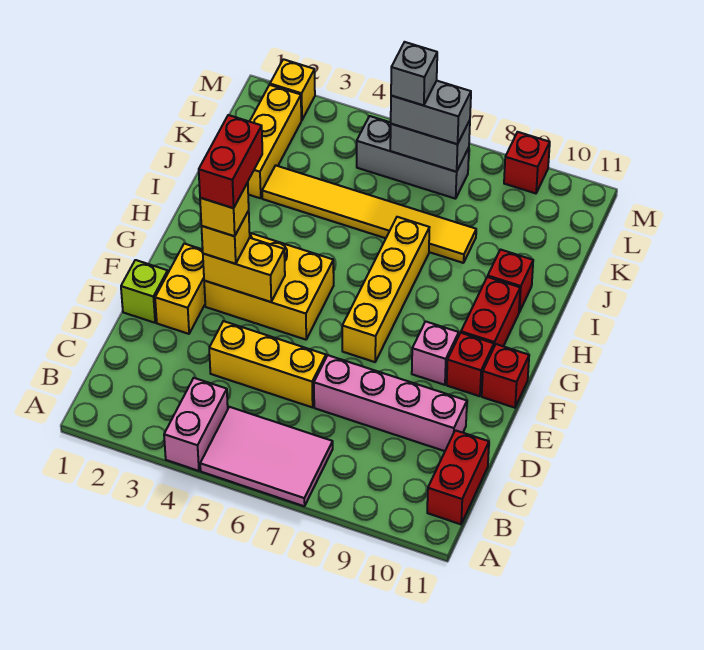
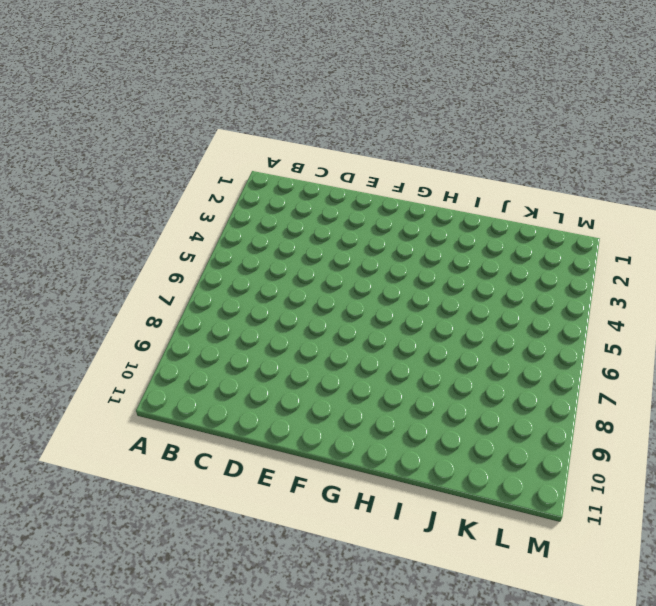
none -> pink 1x2 brick [164,378,228,471]
none -> pink 2x3 tile [200,407,333,506]
none -> red 1x2 brick [427,430,489,524]

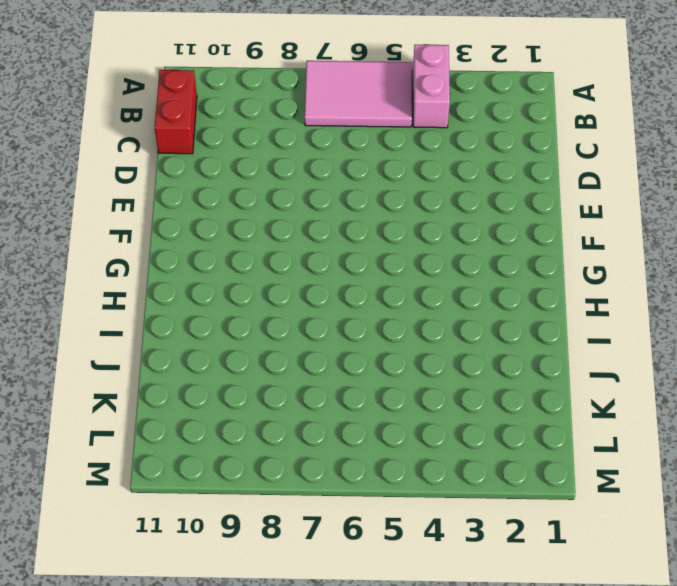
none -> yellow 1x3 brick [209,321,326,407]
none -> pink 1x4 brick [314,355,467,451]
none -> lime 1x1 brick [121,260,168,323]

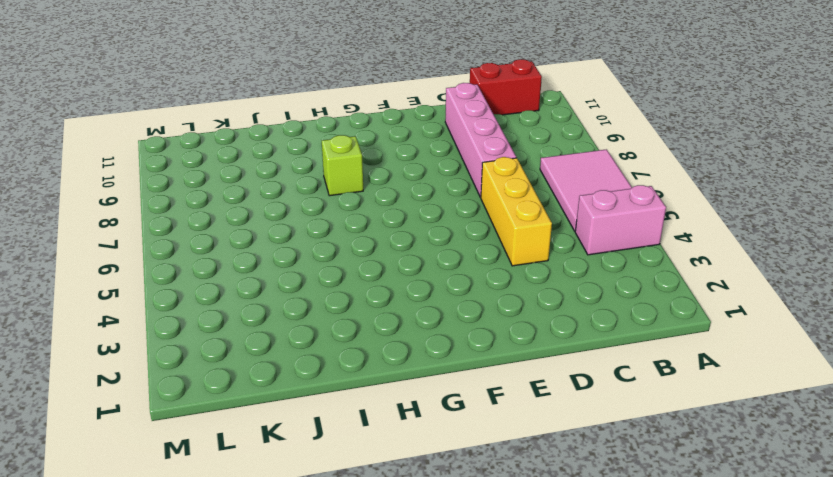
lime 1x1 brick [322,135,363,196] -> lime 1x1 brick moved to [121,260,168,323]
none -> yellow 1x2 brick [155,244,205,334]
none -> yellow 2x3 brick [204,233,334,340]
none -> yellow 1x4 brick [342,217,429,362]

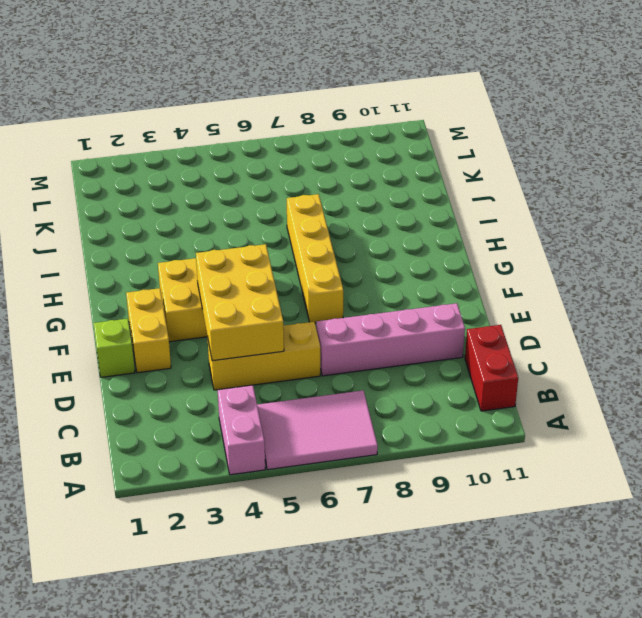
yellow 2x3 brick [196,244,284,361] -> yellow 1x2 brick [203,238,285,302]
none -> pink 1x1 brick [412,321,459,385]
none -> red 1x1 brick [447,333,494,396]
none -> red 1x1 brick [482,344,529,408]

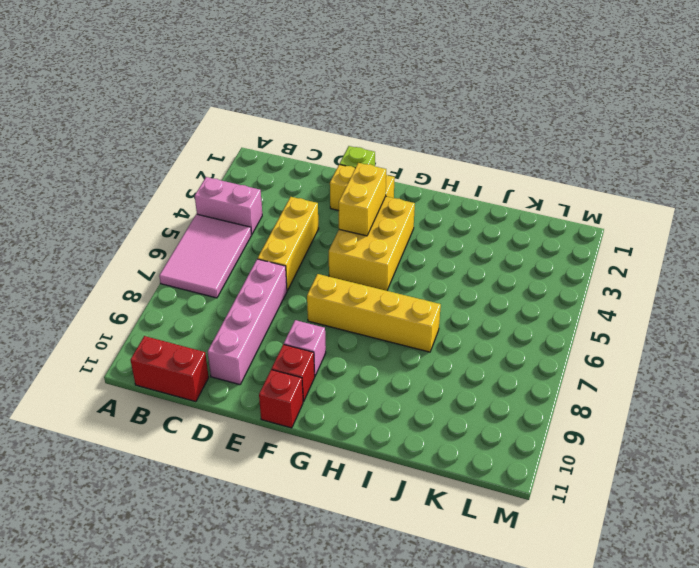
none -> red 1x2 brick [461,277,520,346]
none -> red 1x1 brick [488,250,533,312]
none -> yellow 1x3 brick [247,85,301,198]

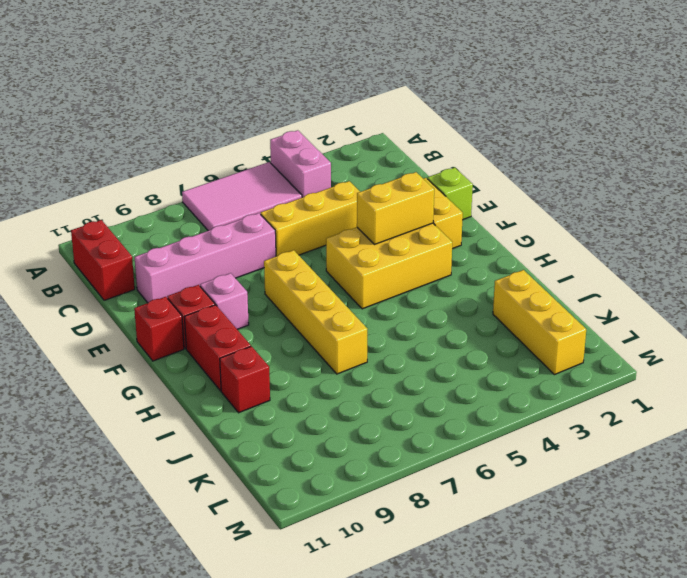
none -> yellow 1x6 tile [262,165,476,263]
none -> grey 1x3 brick [357,116,469,199]
none -> yellow 1x1 brick [270,59,315,120]

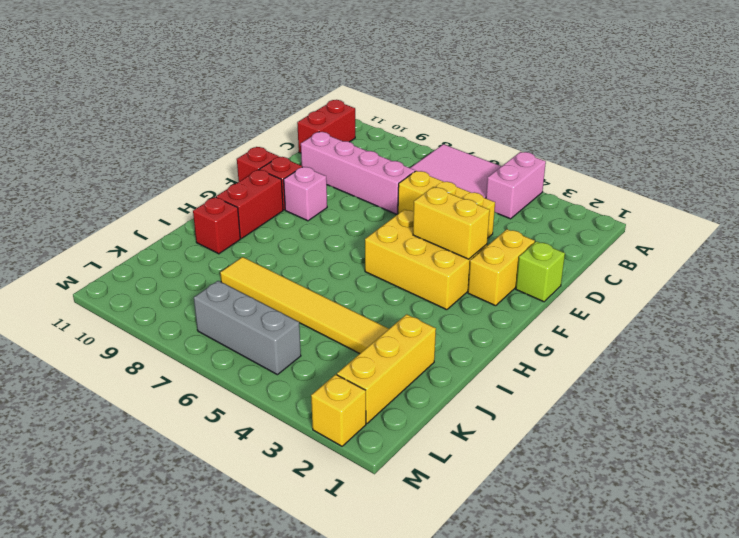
none -> yellow 1x4 brick [342,217,429,362]
none -> red 1x1 brick [504,132,550,193]
none -> grey 1x2 brick [390,120,470,172]

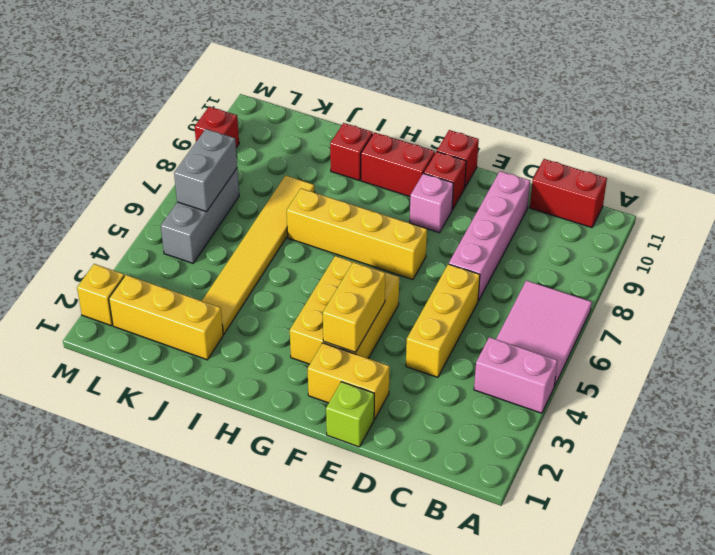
none -> yellow 1x1 brick [201,211,250,264]
none -> grey 1x2 brick [391,81,471,144]
none -> yellow 1x1 brick [200,183,249,236]

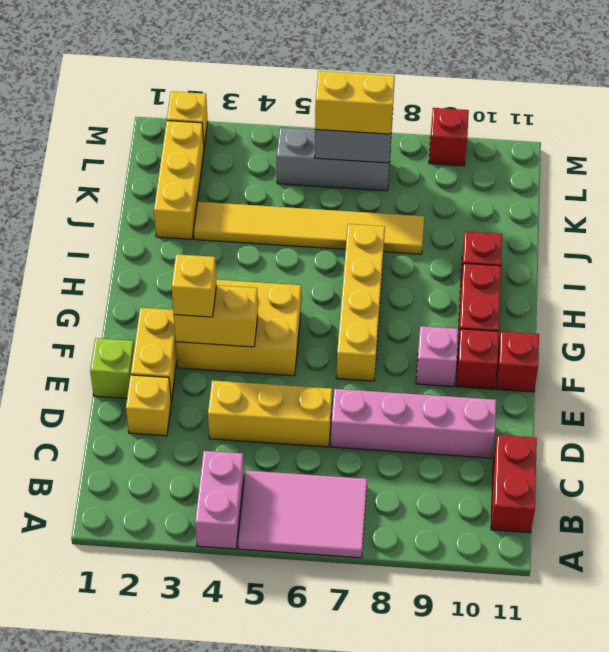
yellow 1x1 brick [126,375,171,436] -> yellow 1x1 brick moved to [200,183,249,236]
yellow 1x2 brick [315,71,395,134] -> grey 1x2 brick [391,81,471,144]
none -> grey 1x1 brick [391,42,437,105]
none -> red 1x2 brick [199,115,262,208]

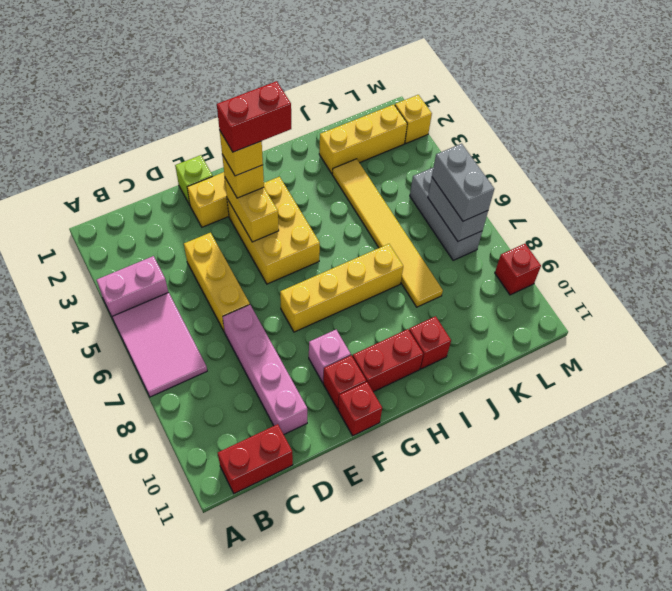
none -> grey 1x1 brick [391,42,437,105]

